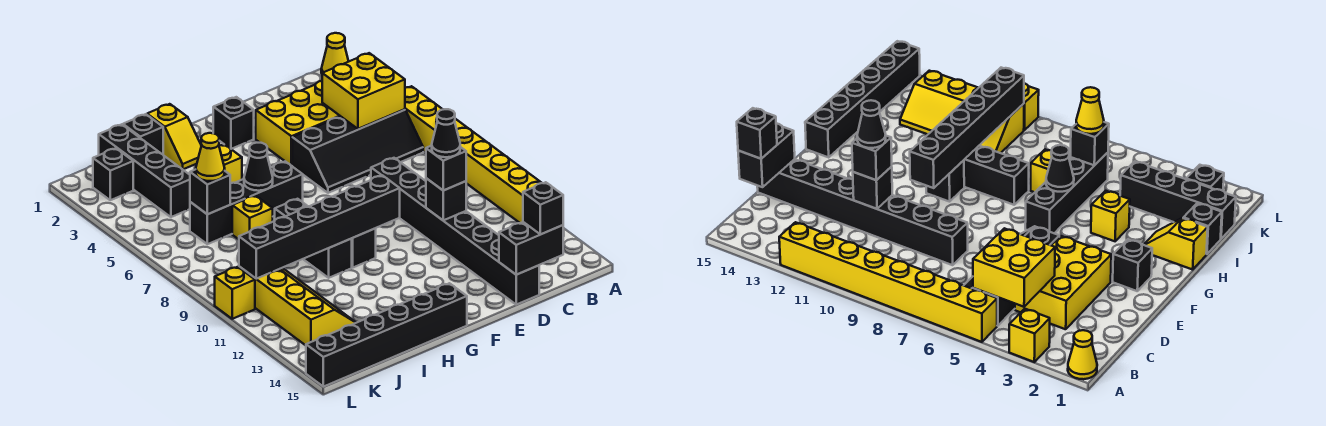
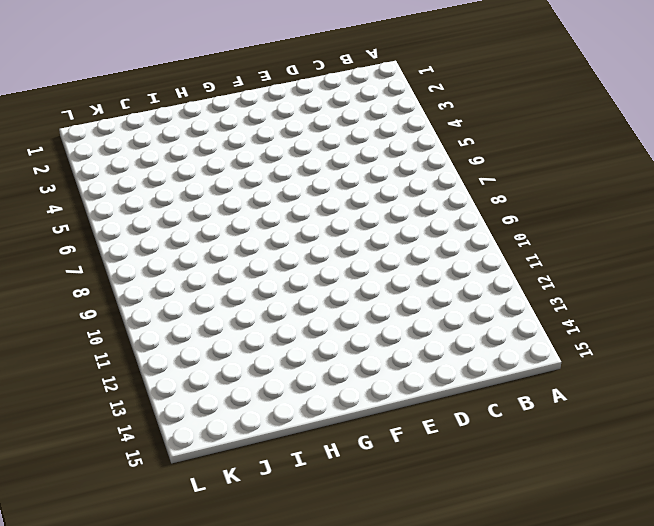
none -> yellow 1x1 cone [321,33,349,73]
none -> yellow 1x1 brick [1009,309,1050,362]
none -> yellow 1x8 brick [405,86,541,223]

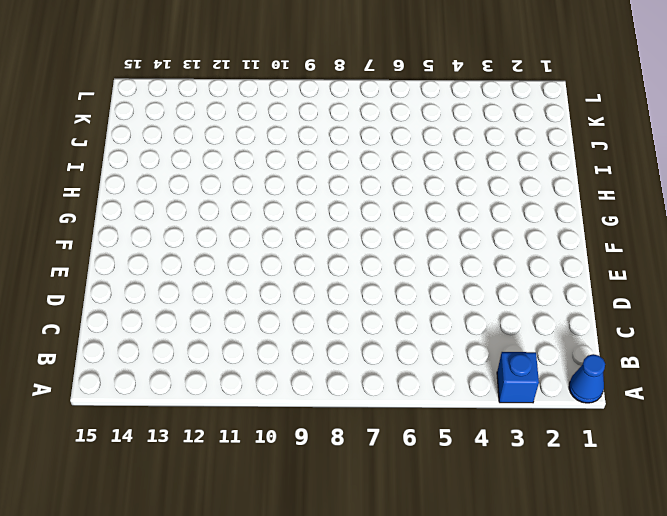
blue 1x1 cone [569,354,605,403] -> yellow 1x1 cone [321,33,349,73]
blue 1x1 brick [497,352,539,403] -> yellow 1x1 brick [1009,309,1050,362]
none -> yellow 1x8 brick [405,86,541,223]
none -> black 2x4 slope [292,109,423,193]
none -> yellow 2x3 brick [256,81,340,166]

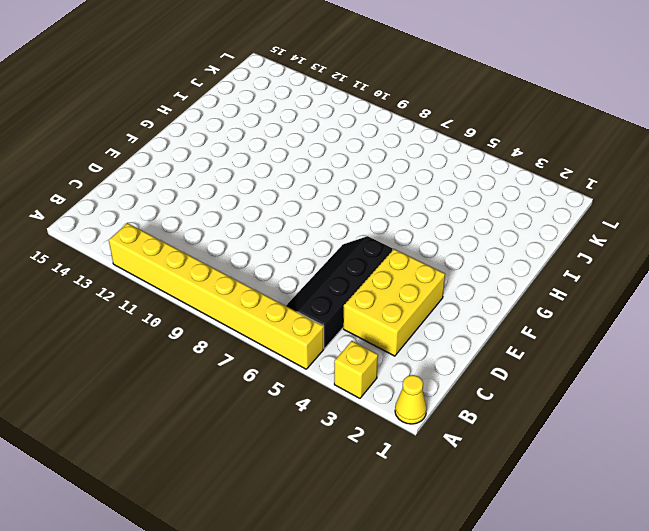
none -> black 1x8 brick [371,158,539,305]
none -> black 1x1 brick [213,97,254,149]
none -> black 1x4 brick [190,161,303,244]

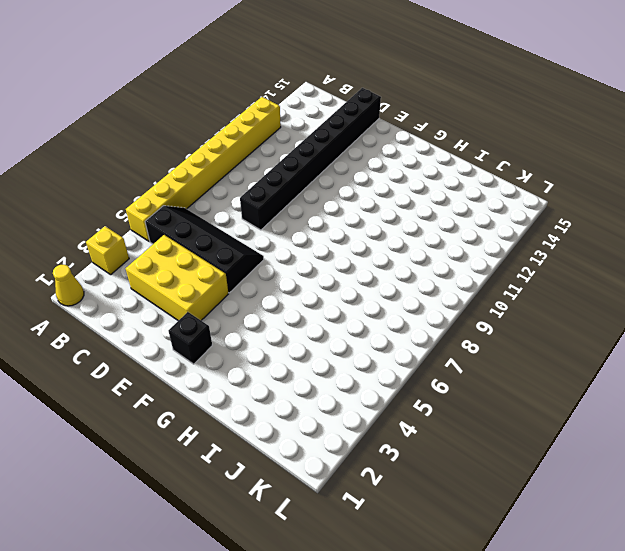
none -> black 1x4 brick [190,161,303,244]
none -> black 1x1 brick [351,229,376,267]
none -> black 1x6 brick [306,283,467,387]

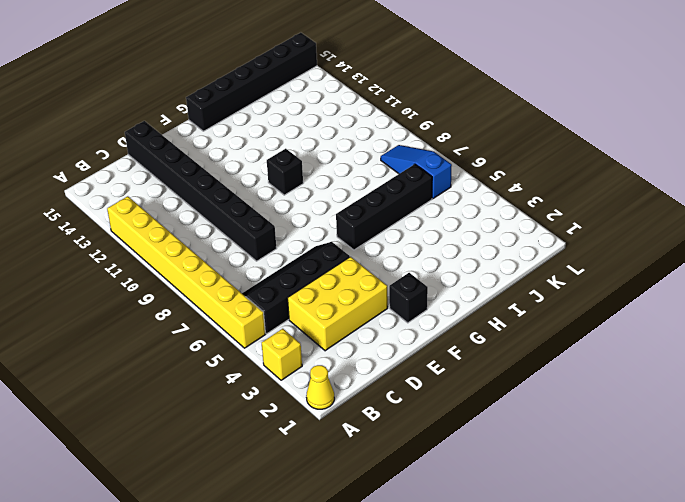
blue 1x3 slope [381,145,452,199] -> none
none -> yellow 1x2 slope [147,104,201,169]
none -> yellow 1x1 brick [219,145,242,183]
none -> black 1x3 brick [275,199,352,278]

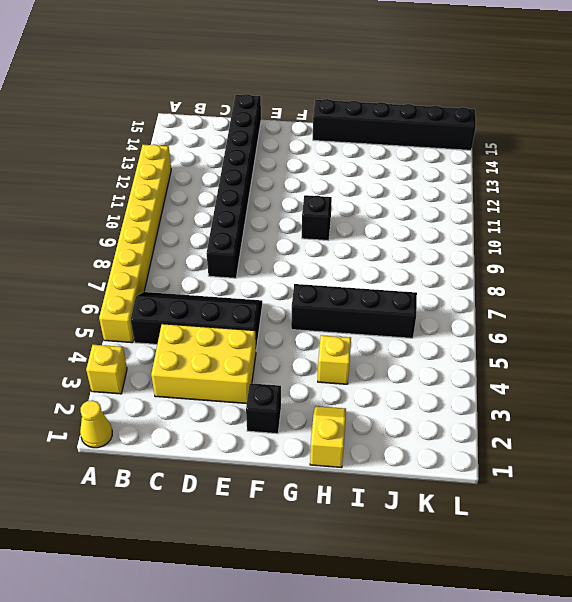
none -> black 1x3 brick [275,199,352,278]
none -> black 1x1 brick [123,114,163,154]
none -> yellow 1x1 brick [232,195,273,239]

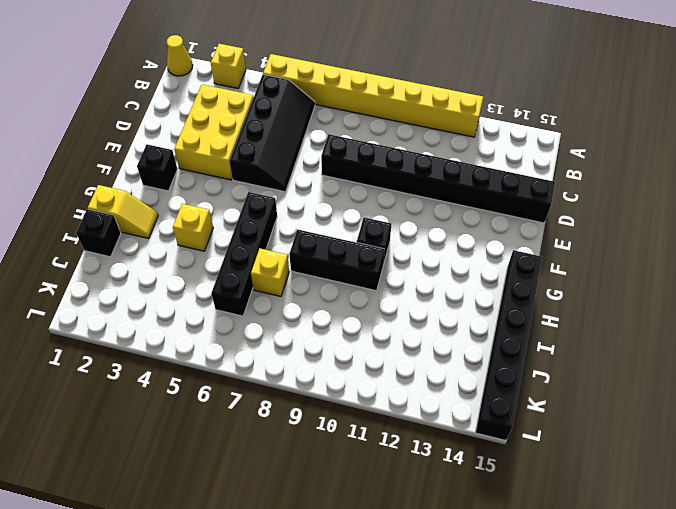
none -> black 1x4 brick [99,124,190,217]
none -> yellow 2x4 slope [239,266,356,345]
none -> black 1x1 brick [93,148,133,200]

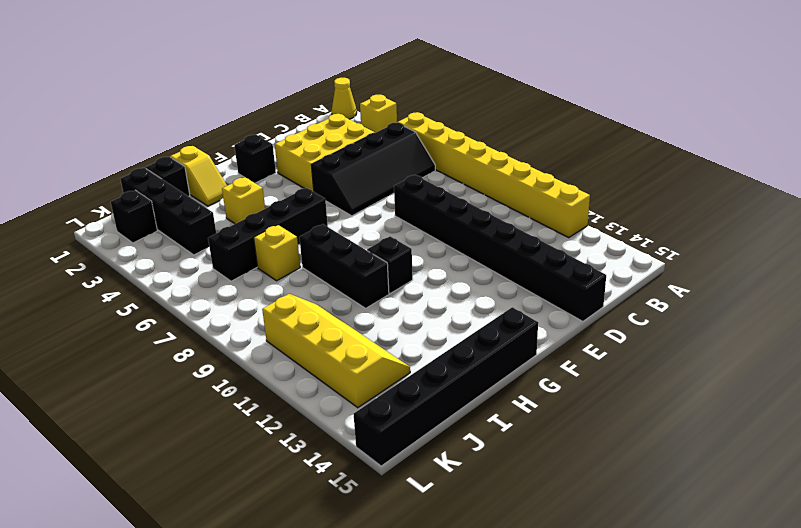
none -> yellow 1x1 brick [215,267,255,319]
none -> yellow 2x2 brick [322,53,405,129]
none -> black 1x2 brick [499,222,563,275]

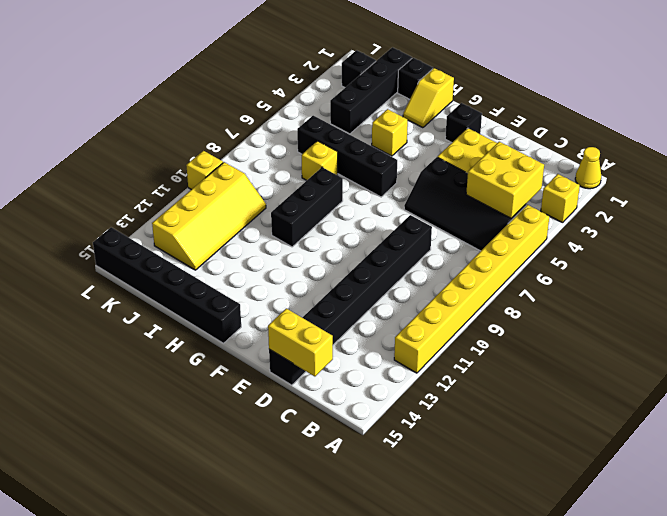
yellow 1x2 brick [268,308,333,376] -> black 1x2 brick [499,222,563,275]
none -> black 1x1 brick [351,229,376,267]
none -> black 1x1 brick [426,178,466,220]
none -> black 1x6 brick [239,175,400,279]

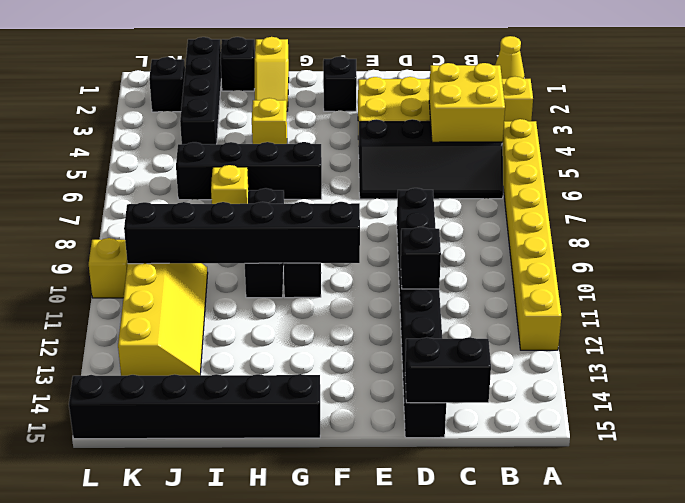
none -> black 1x1 cone [244,143,273,191]
none -> black 1x1 brick [190,169,230,214]
none -> black 1x1 brick [523,182,563,234]

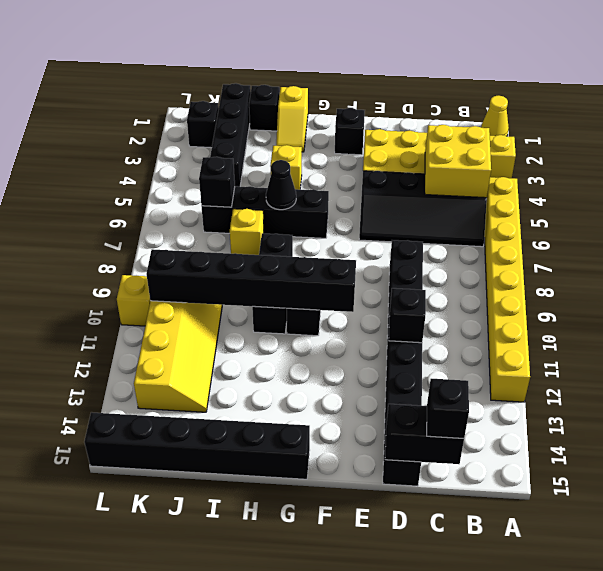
none -> black 1x1 brick [426,146,466,190]
none -> yellow 1x1 cone [196,133,225,181]
none -> black 1x1 cone [432,109,460,157]

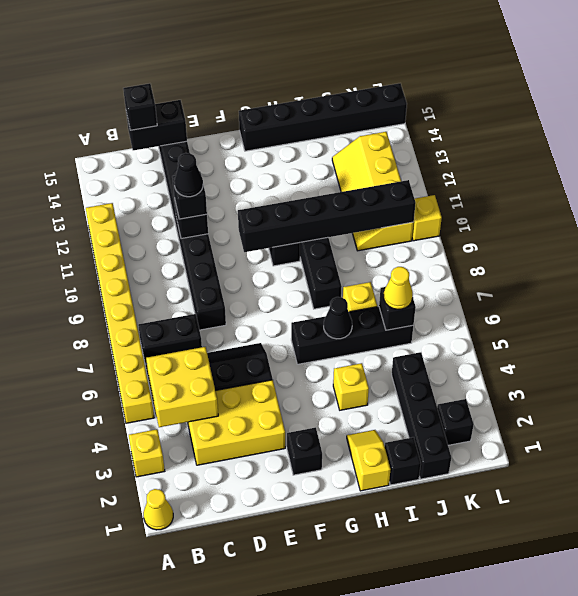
black 1x2 brick [138,314,202,364] -> none

